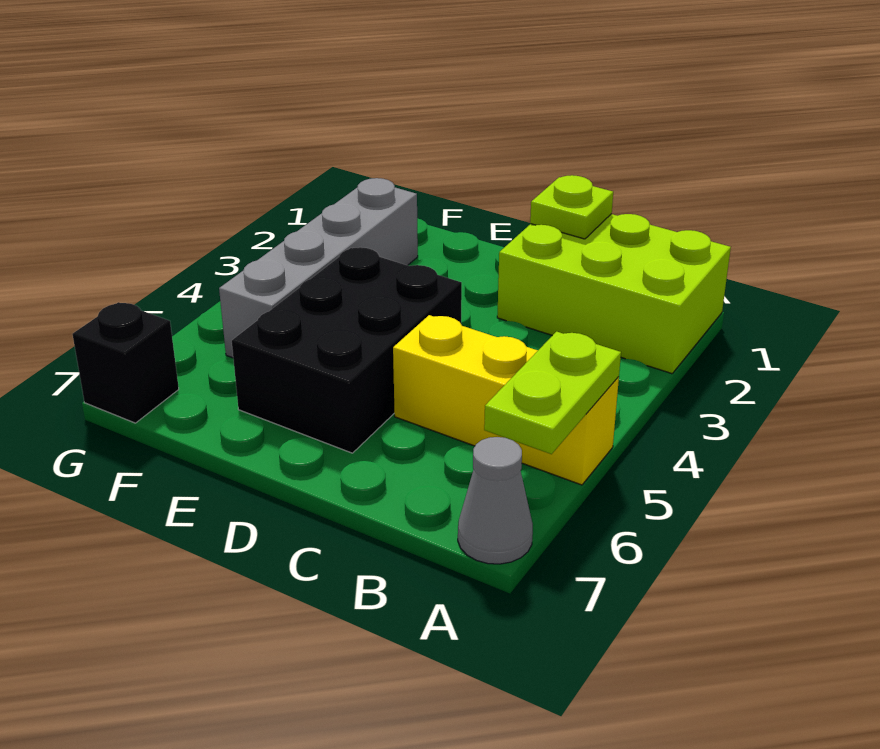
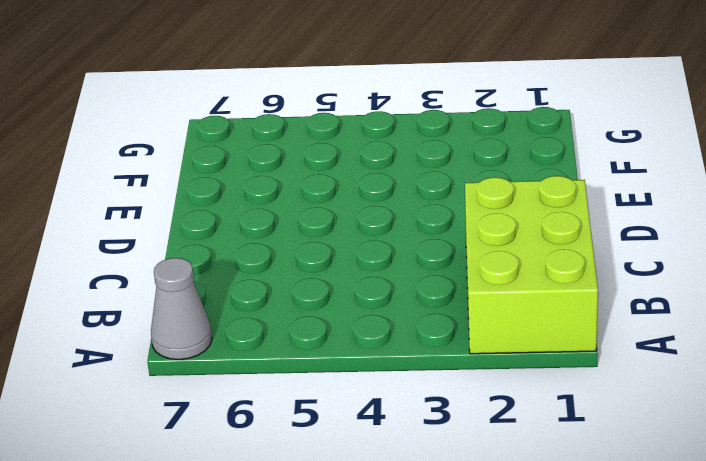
none -> yellow 1x3 brick [393,315,619,485]
none -> black 2x3 brick [232,247,462,453]

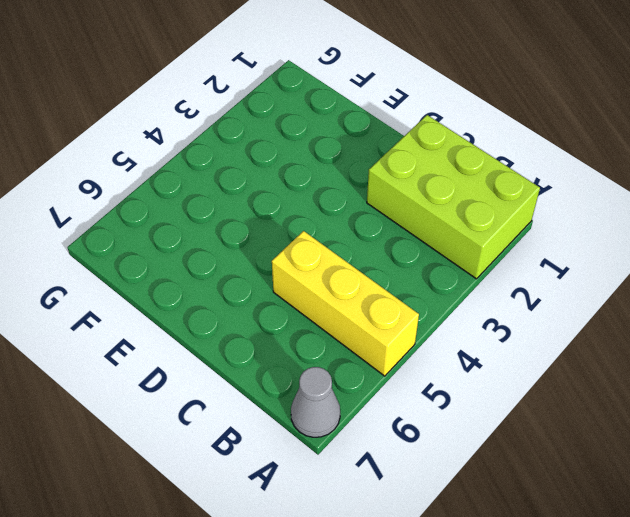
none -> black 2x3 brick [232,247,462,453]
none -> grey 1x4 brick [219,178,418,358]

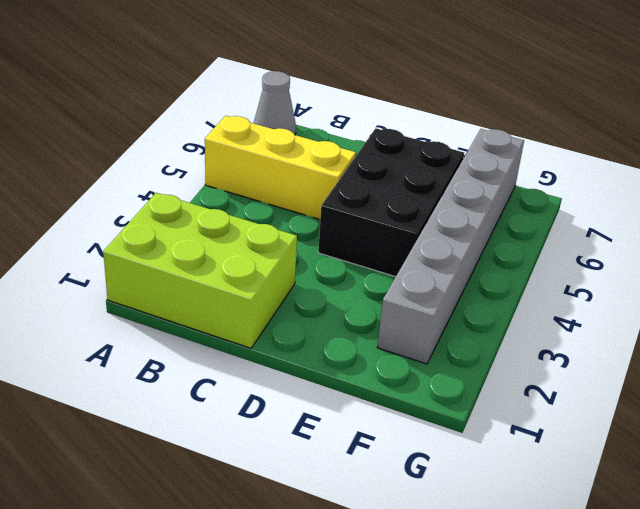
grey 1x6 brick [377,129,524,364] -> grey 1x4 brick [219,178,418,358]
none -> black 1x1 brick [72,302,179,423]
none -> lime 1x2 plate [484,332,621,454]

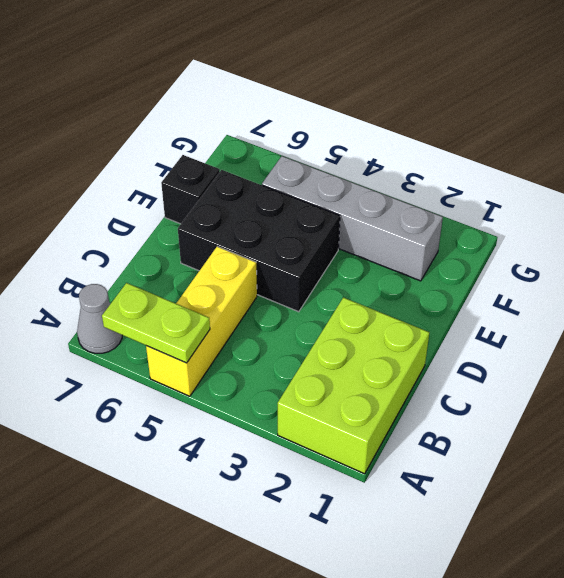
black 1x1 brick [161,155,220,224] -> black 1x1 brick moved to [72,302,179,423]
none -> lime 1x1 plate [530,175,613,239]

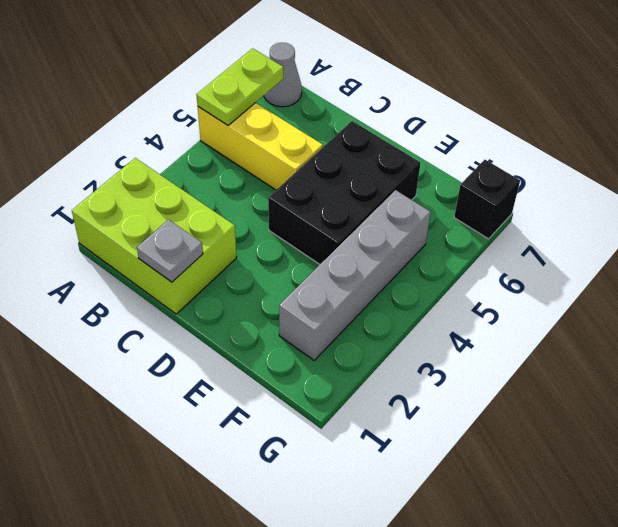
grey 1x1 plate [137,220,203,282] -> lime 1x1 plate [530,175,613,239]

